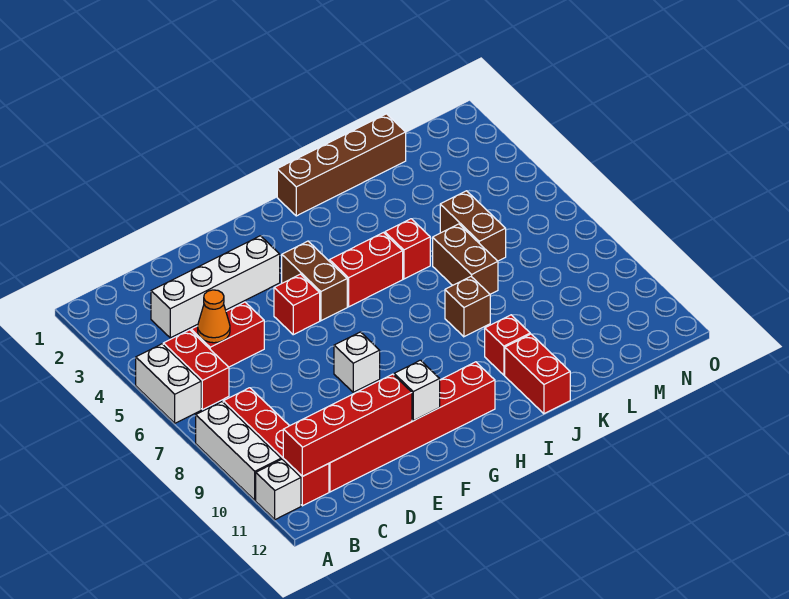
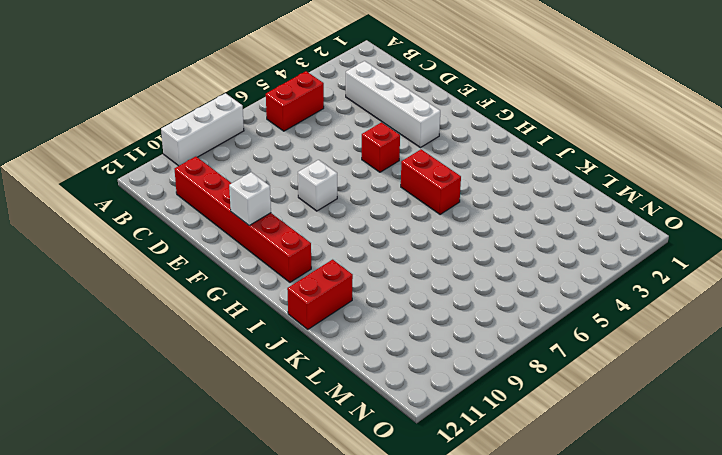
none -> white 1x2 brick [136,344,201,423]
none -> white 1x1 brick [256,459,301,520]
none -> red 1x4 brick [223,388,329,506]

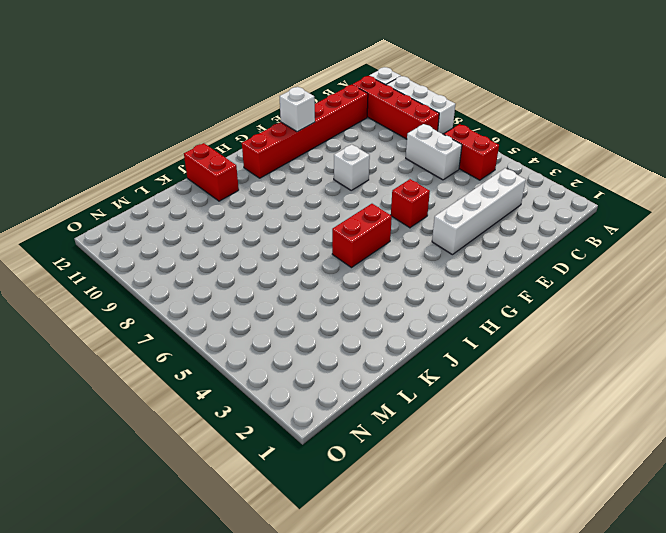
white 1x2 brick [406,124,462,180] -> white 1x2 brick moved to [136,344,201,423]
none -> red 1x2 brick [191,302,264,367]
none -> brown 1x2 brick [282,241,347,321]
none -> brown 1x4 brick [277,114,406,216]

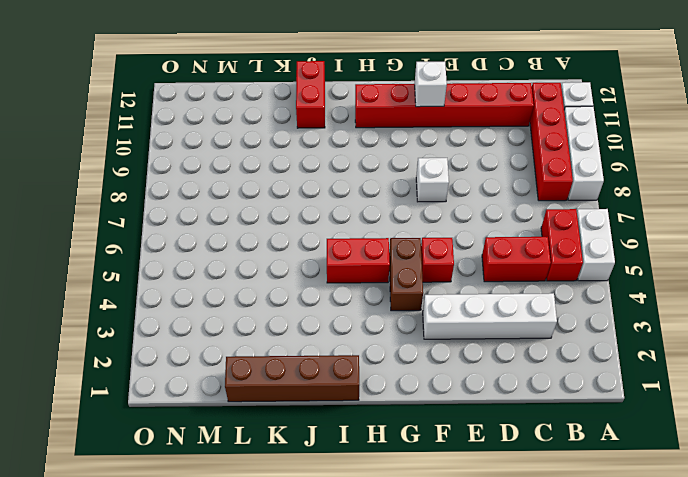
none -> red 1x1 brick [385,219,430,279]
none -> brown 1x1 brick [445,277,490,337]
none -> red 1x1 brick [485,315,530,375]

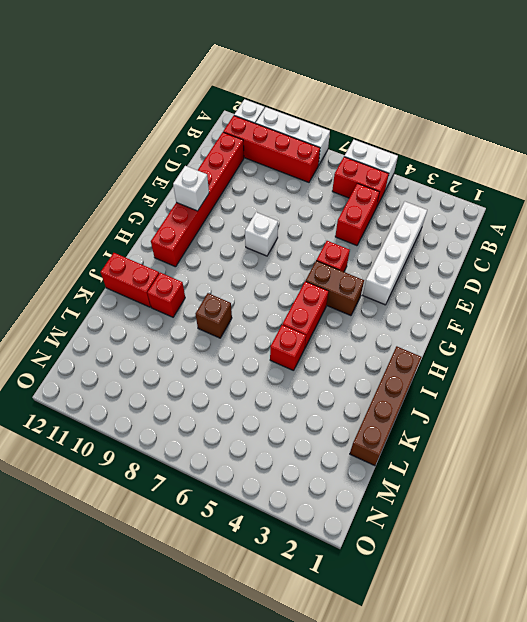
none -> brown 1x2 brick [433,224,498,294]
none -> brown 1x2 brick [440,191,506,261]
none -> red 1x4 brick [283,374,412,476]

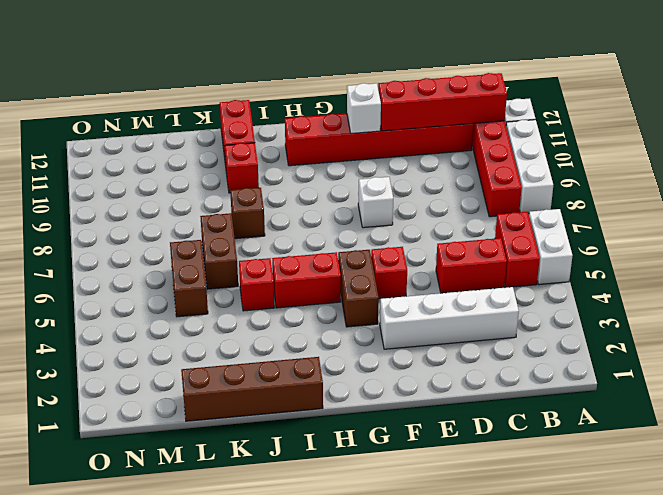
none -> orange 1x1 cone [198,290,230,343]

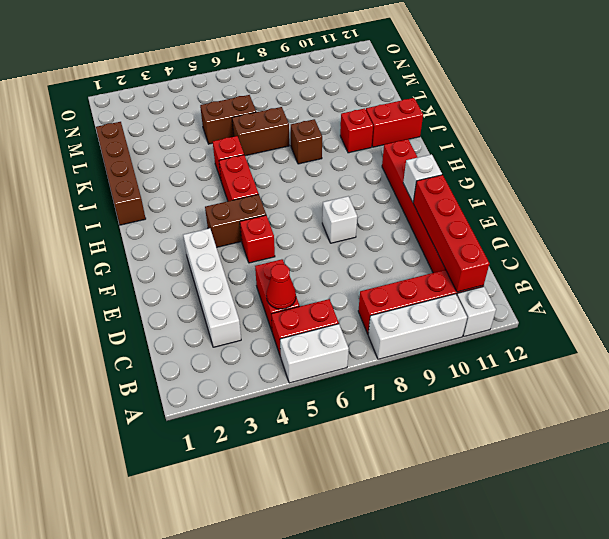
red 1x1 cone [266,264,296,309] -> orange 1x1 cone [198,290,230,343]

